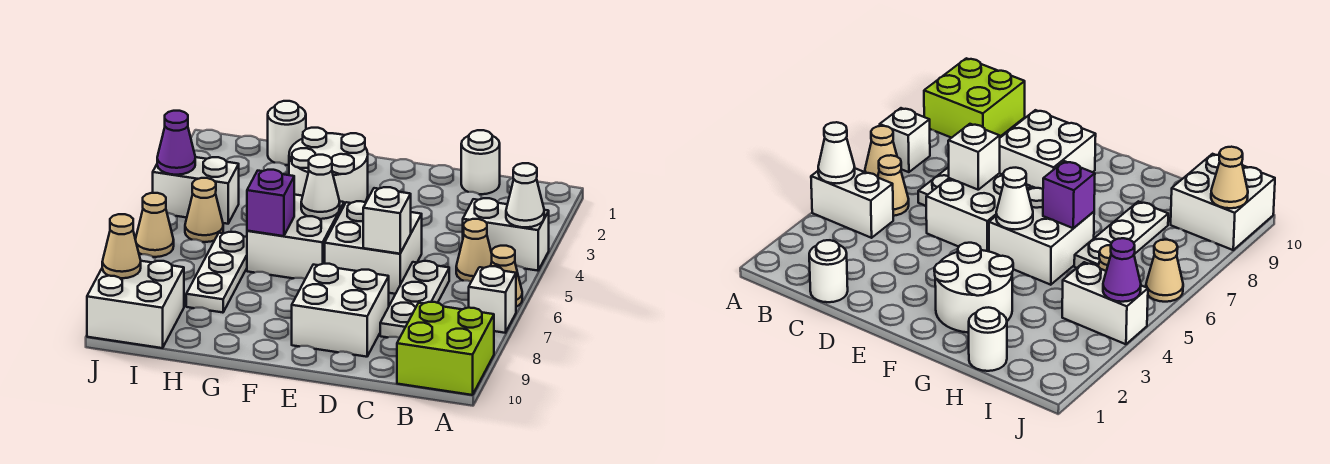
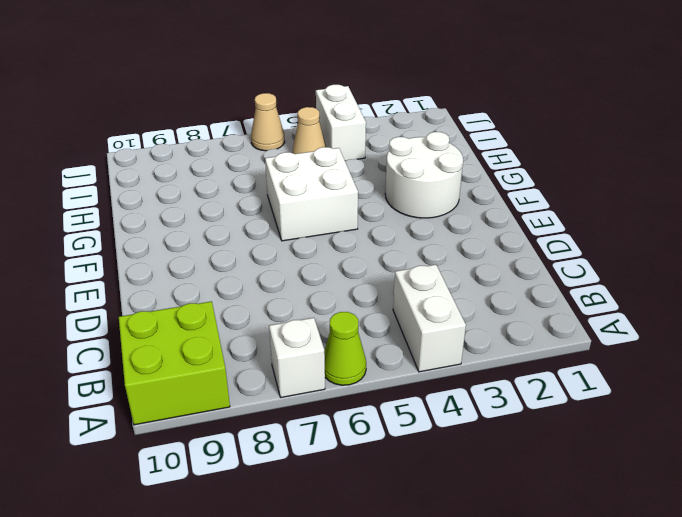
lime 1x1 cone [324,312,366,385] -> tan 1x1 cone [491,246,522,307]
none -> tan 1x1 cone [456,219,492,282]
none -> white 1x1 round brick [461,130,500,194]
none -> white 1x3 plate [380,261,449,338]

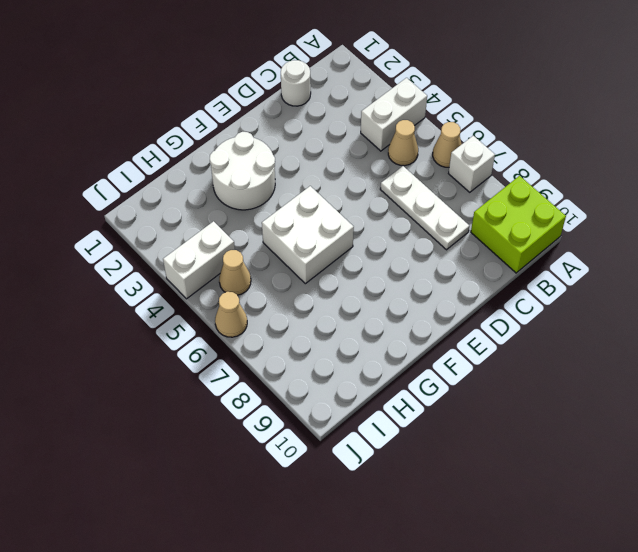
none -> white 2x2 brick [325,201,422,294]
none -> white 2x2 brick [292,264,389,357]
none -> white 1x1 round brick [268,101,306,165]

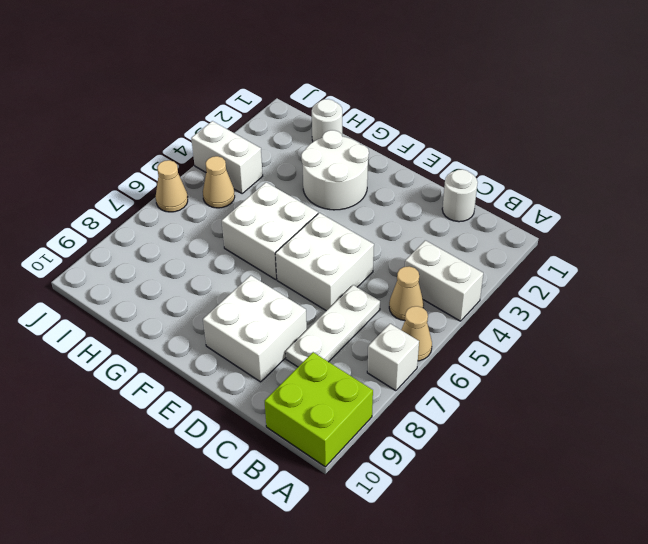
none -> white 1x3 plate [186,232,247,313]
none -> white 2x2 brick [87,261,184,348]
none -> white 1x1 cone [506,163,544,227]

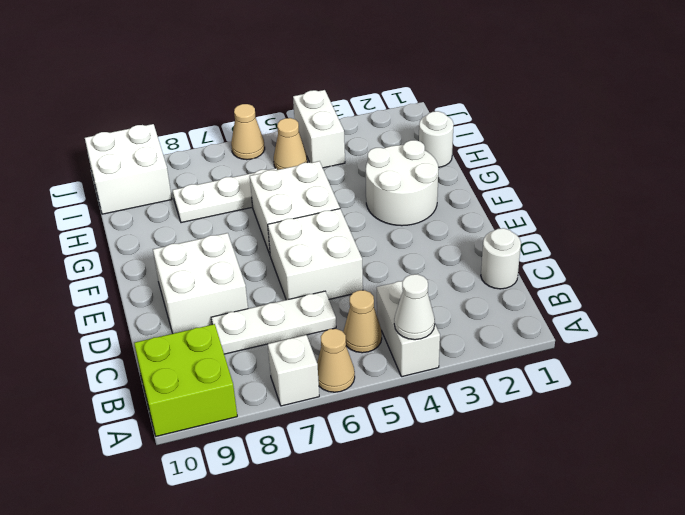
none -> white 1x1 brick [363,187,411,254]
none -> white 1x1 cone [301,155,340,219]
none -> purple 1x1 brick [247,170,294,236]

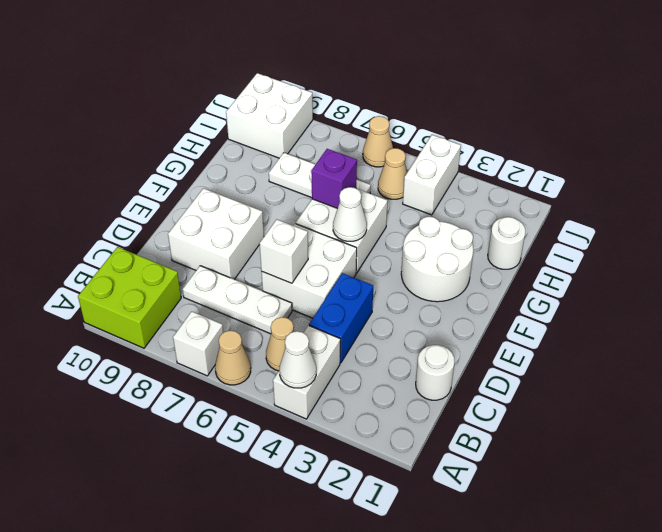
blue 1x2 brick [309,273,373,363] -> none
none -> purple 1x1 cone [157,111,195,175]
none -> tan 1x1 cone [102,214,141,278]

